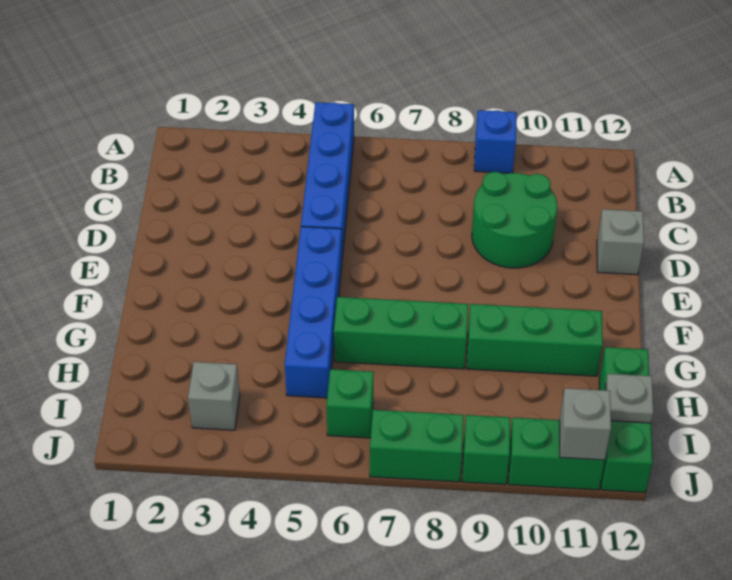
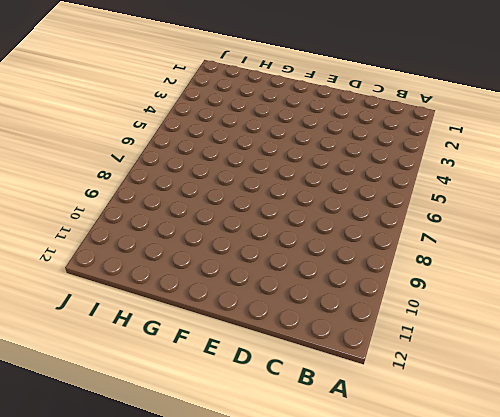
none -> blue 1x4 brick [301,102,354,257]
none -> blue 1x1 brick [474,110,517,173]
none -> green 2x2 round brick [472,172,557,268]

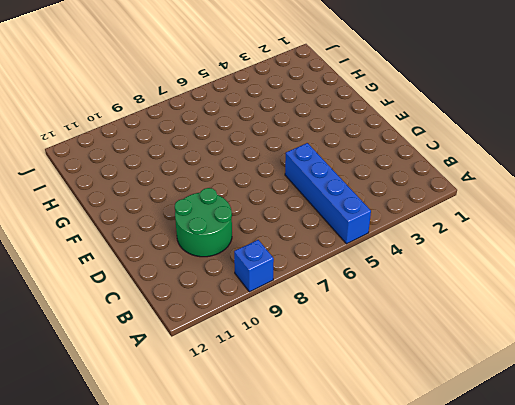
none -> grey 1x1 brick [597,209,644,275]
none -> blue 1x4 brick [285,227,342,398]
none -> green 1x3 brick [334,297,468,369]

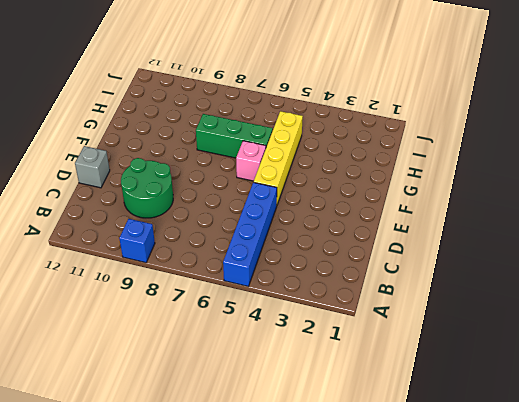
yellow 1x4 brick [254,111,303,205] -> blue 1x4 brick [285,227,342,398]
pink 1x1 brick [236,141,266,181] -> none
none -> green 1x3 brick [466,304,603,376]
none -> green 1x3 brick [599,347,653,493]
none -> grey 1x1 brick [188,362,240,430]

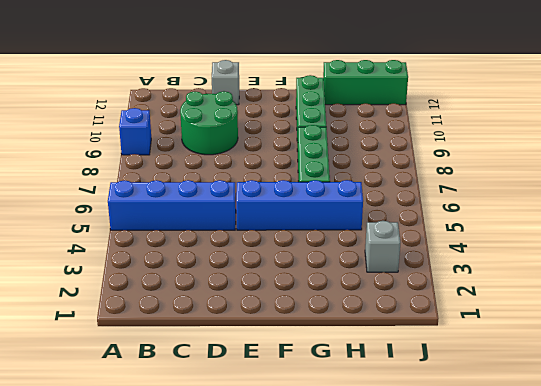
none -> green 1x1 brick [327,369,374,438]
none -> green 1x2 brick [370,410,464,482]
none -> green 1x1 brick [462,415,510,485]

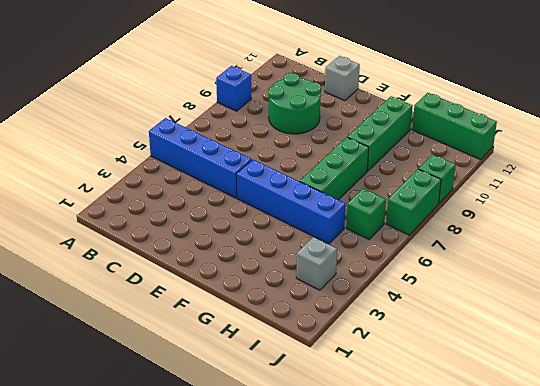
none -> green 1x2 brick [508,418,605,490]
none -> grey 1x1 plate [606,374,653,423]
none -> grey 1x1 brick [560,388,611,460]

